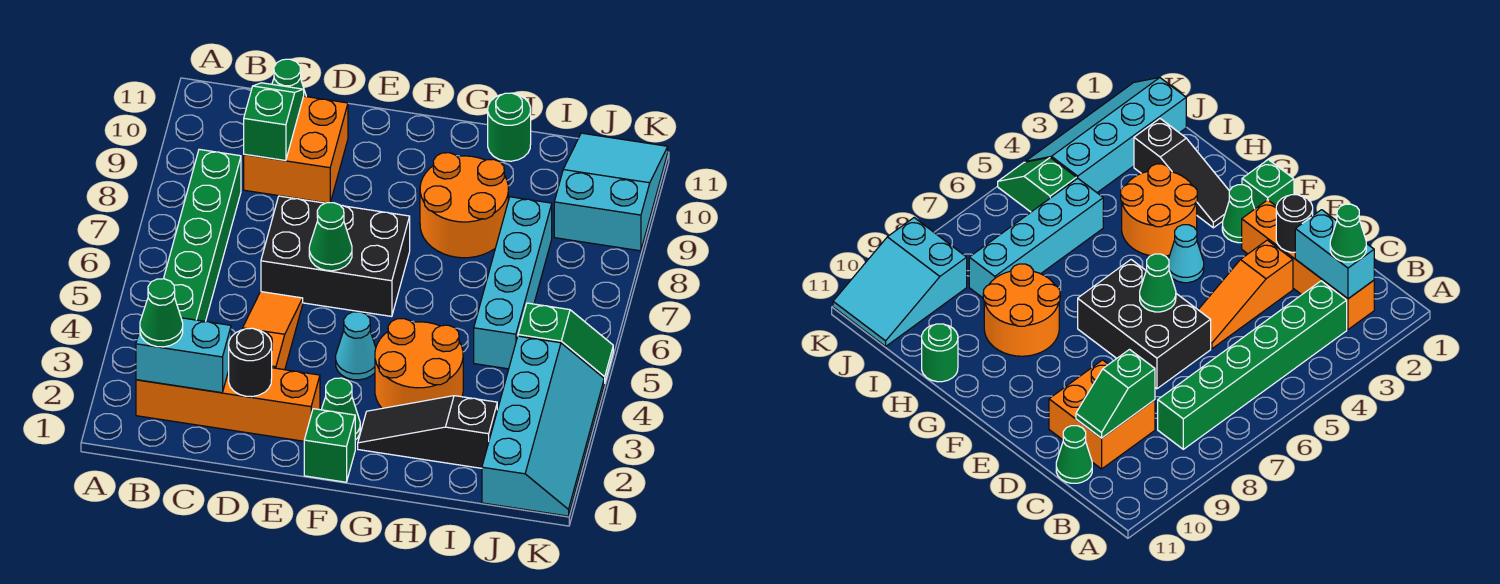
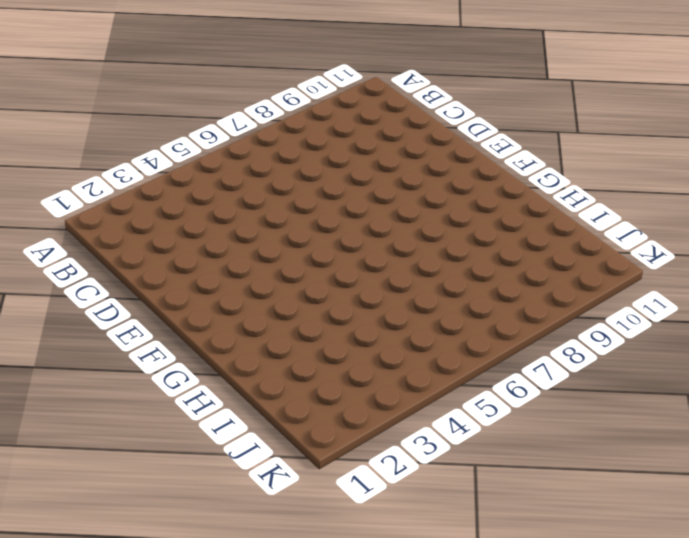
none -> orange 1x4 brick [136,368,320,441]
none -> green 1x6 brick [164,149,241,322]
none -> orange 2x2 brick [244,96,348,203]

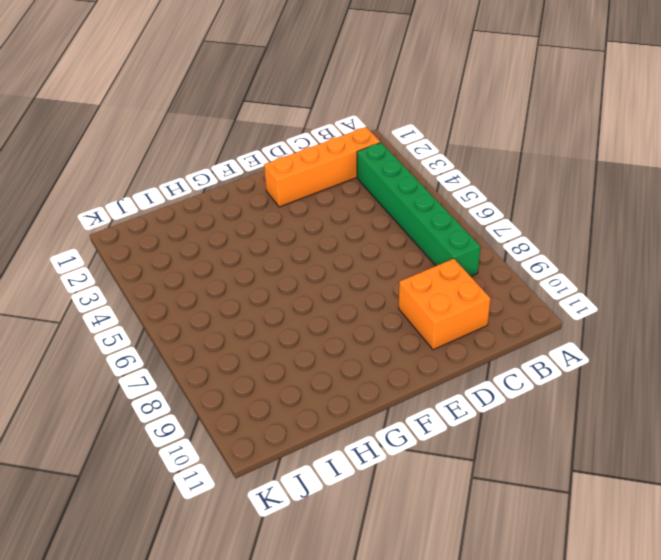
none -> green 1x1 cone [272,59,306,96]
none -> orange 1x3 slope [242,292,303,370]
none -> black 2x3 brick [261,196,410,316]

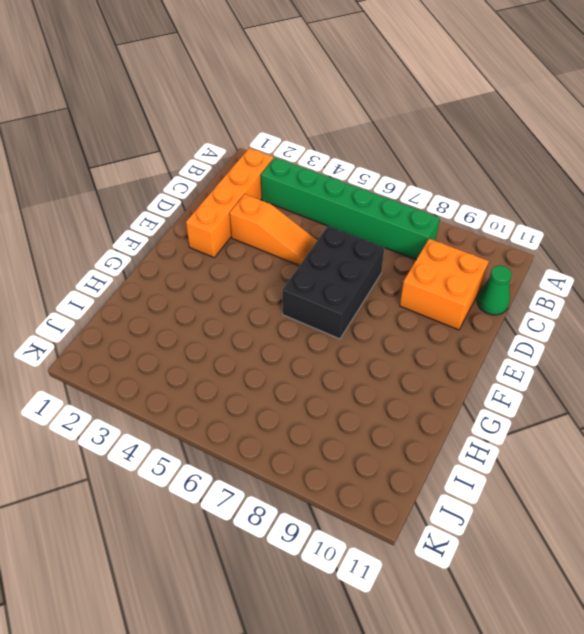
none -> green 1x1 brick [304,409,355,482]
none -> green 1x1 cone [321,378,360,440]
none -> cyan 1x1 cone [336,312,376,380]

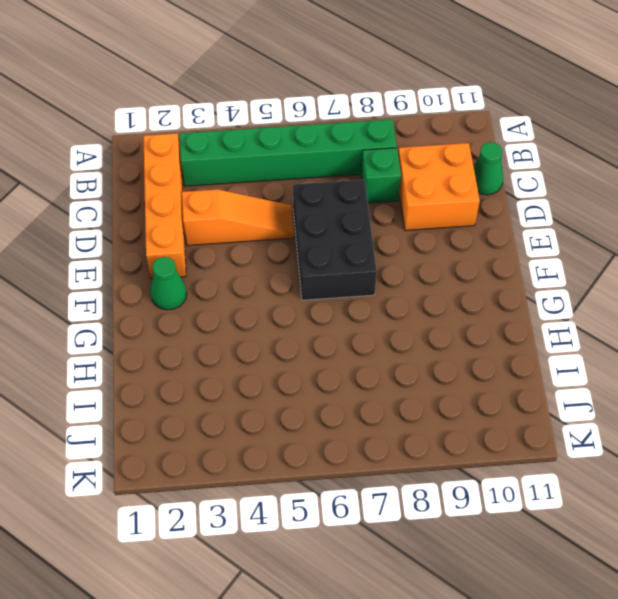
green 1x1 brick [361,148,401,203] -> green 1x1 brick moved to [304,409,355,482]
none -> cyan 1x1 cone [336,312,376,380]
none -> black 1x3 slope [358,396,497,468]
none -> orange 2x2 round brick [375,319,463,408]

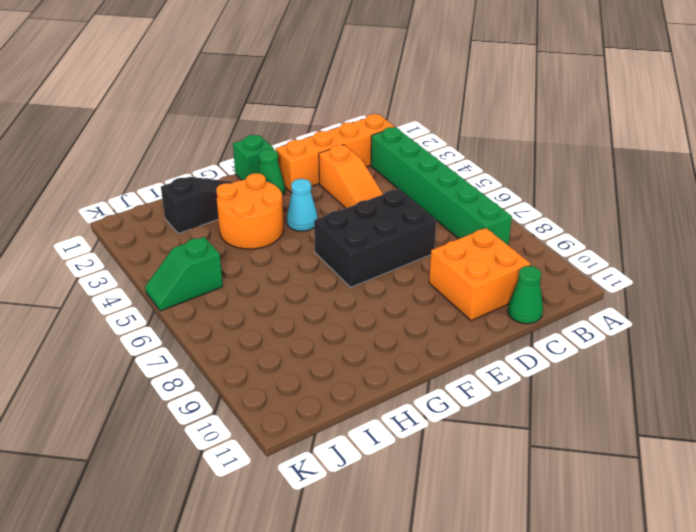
none -> orange 2x2 round brick [420,153,508,258]
none -> green 1x1 round brick [488,93,531,161]
none -> cyan 1x4 brick [474,197,552,369]

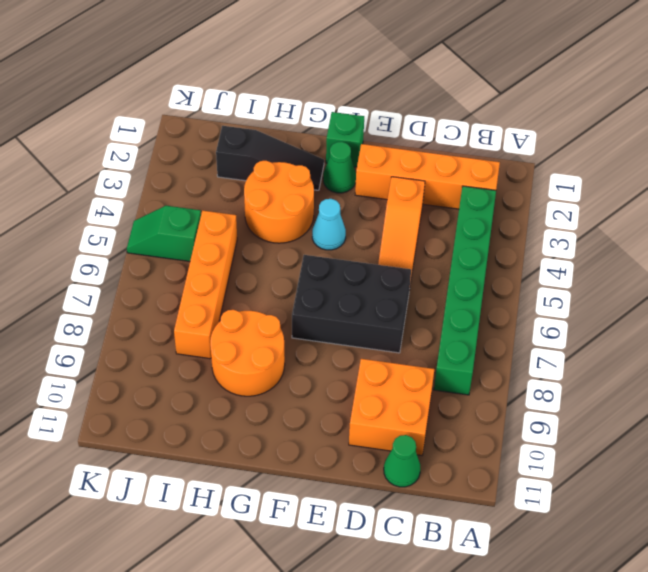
orange 1x4 brick [174,210,237,359] -> cyan 1x4 brick [474,197,552,369]
none -> green 1x1 round brick [488,93,531,161]
none -> cyan 2x4 slope [482,336,604,516]
none -> cyan 2x3 slope [554,133,668,251]

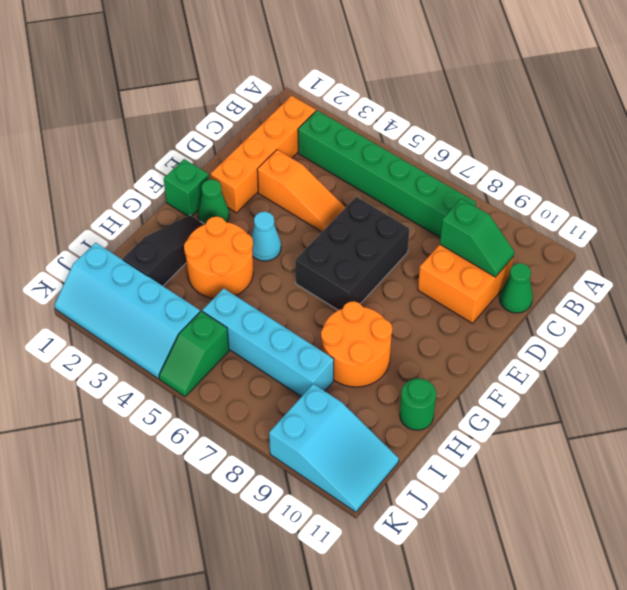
none -> cyan 1x2 brick [136,318,231,393]
none -> black 1x1 round brick [229,328,272,397]
none -> green 1x1 cone [309,202,352,271]

